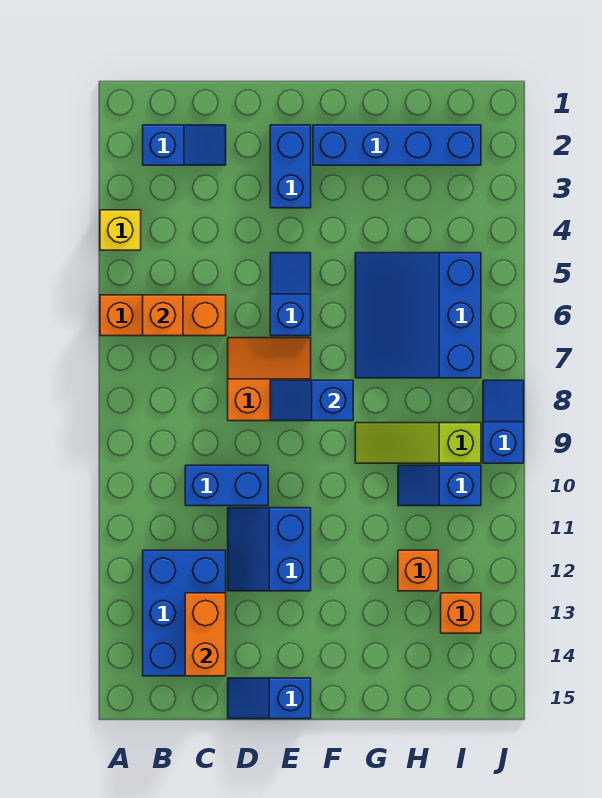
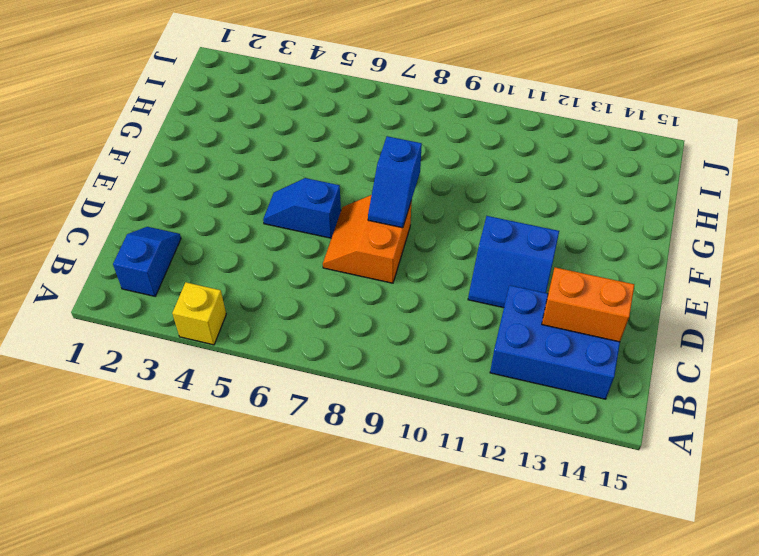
none -> orange 1x3 brick [100,295,226,336]
none -> blue 1x2 brick [185,465,268,506]
none -> blue 1x2 slope [228,678,311,719]

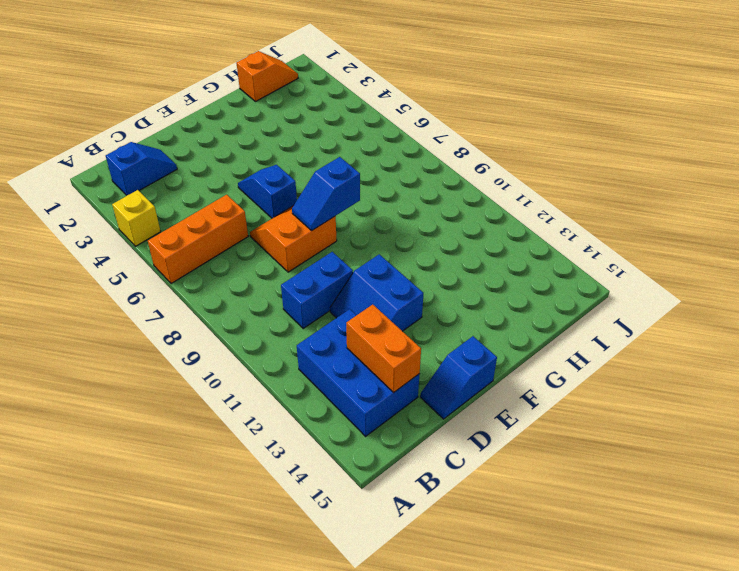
orange 1x2 slope [236,51,298,102] -> none
none -> blue 1x2 brick [270,125,311,208]
none -> blue 1x4 brick [313,125,481,165]
none -> blue 3x3 slope [355,253,481,378]

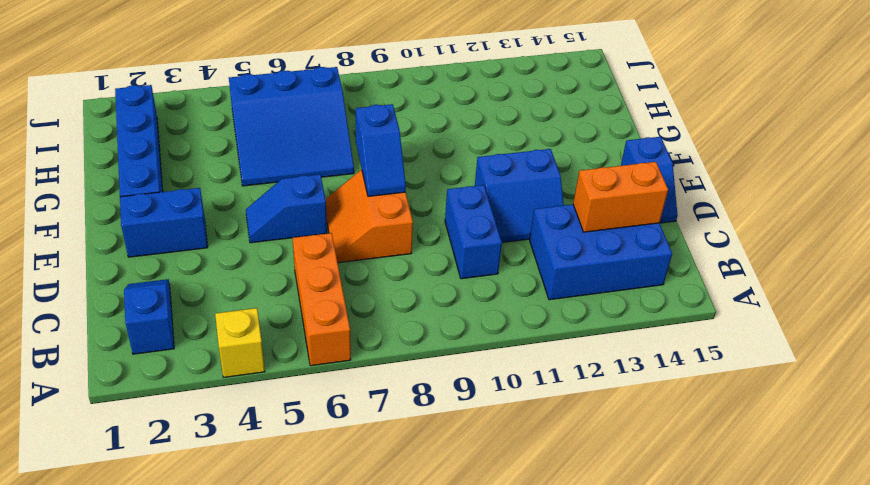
none -> lime 1x3 slope [355,423,481,463]
none -> blue 1x2 slope [398,465,481,506]
none -> orange 1x1 brick [398,550,438,591]

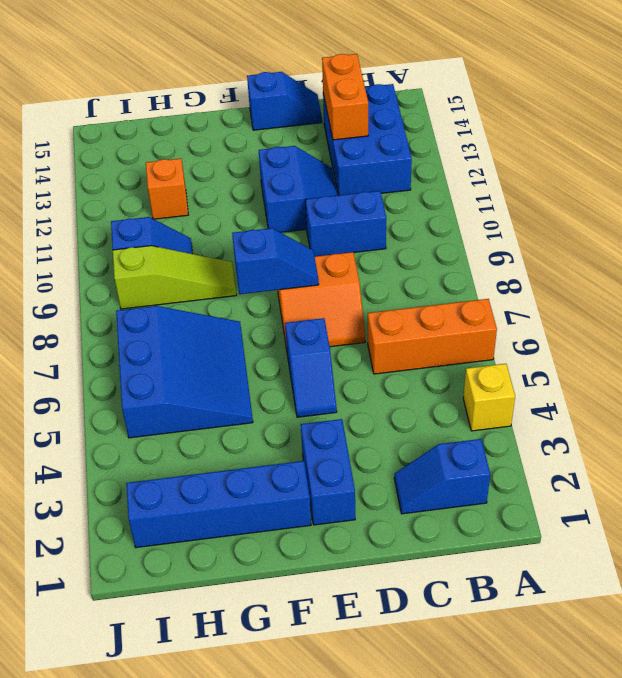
none -> orange 1x1 brick [441,593,481,633]
none -> blue 1x2 slope [483,380,524,463]
none -> orange 1x1 brick [143,295,183,336]

